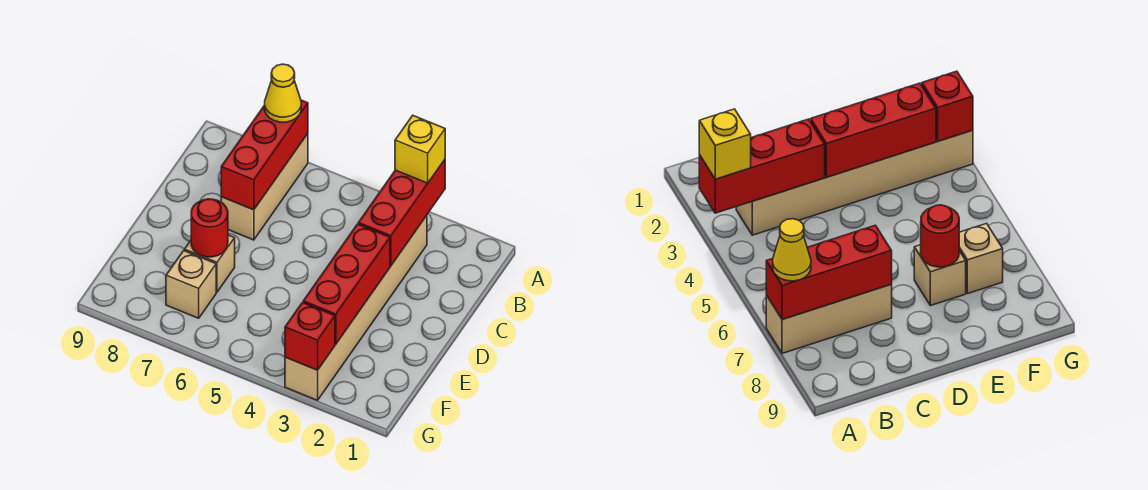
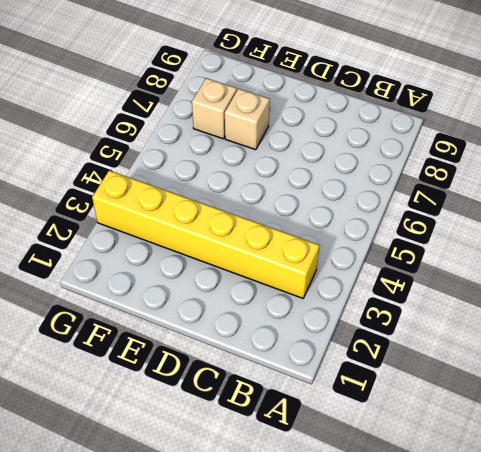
yellow 1x6 brick [92,170,320,298] -> tan 1x6 brick [285,216,427,400]
none -> tan 1x3 brick [221,134,308,240]
none -> red 1x3 brick [358,160,445,266]

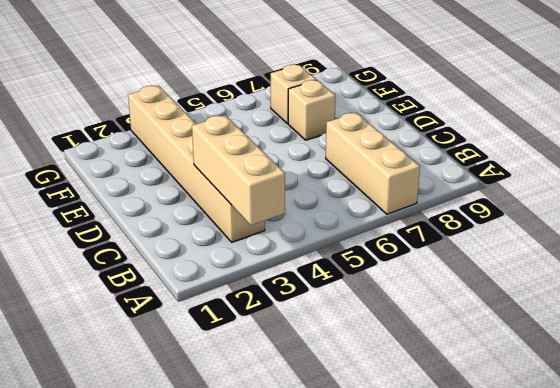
tan 1x3 brick [192,115,285,225] -> red 1x3 brick [358,160,445,266]
none -> red 1x3 brick [221,100,308,210]
none -> red 1x3 brick [303,224,390,344]

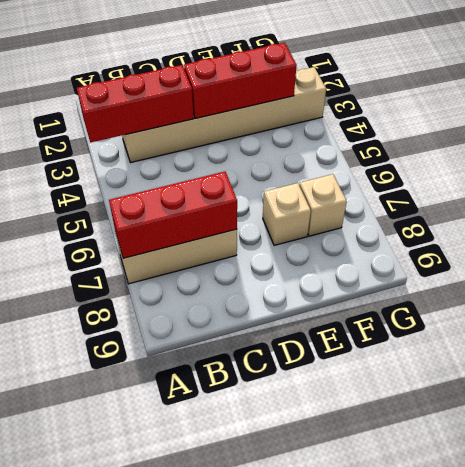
none -> red 1x1 round brick [191,199,228,257]
none -> red 1x1 brick [285,302,335,370]

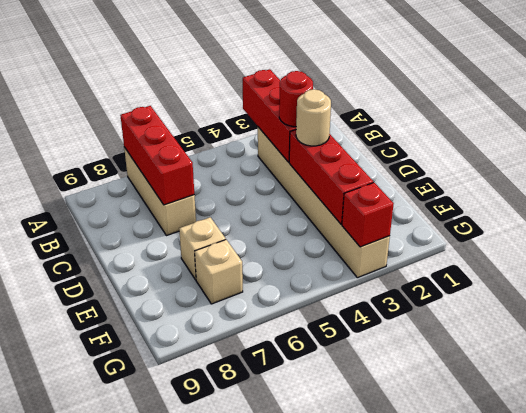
red 1x1 round brick [279,71,313,127] -> red 1x1 round brick moved to [191,199,228,257]
tan 1x1 round brick [296,89,331,146] -> none
none -> yellow 1x1 brick [395,115,445,183]
none -> yellow 1x1 cone [265,64,301,122]

